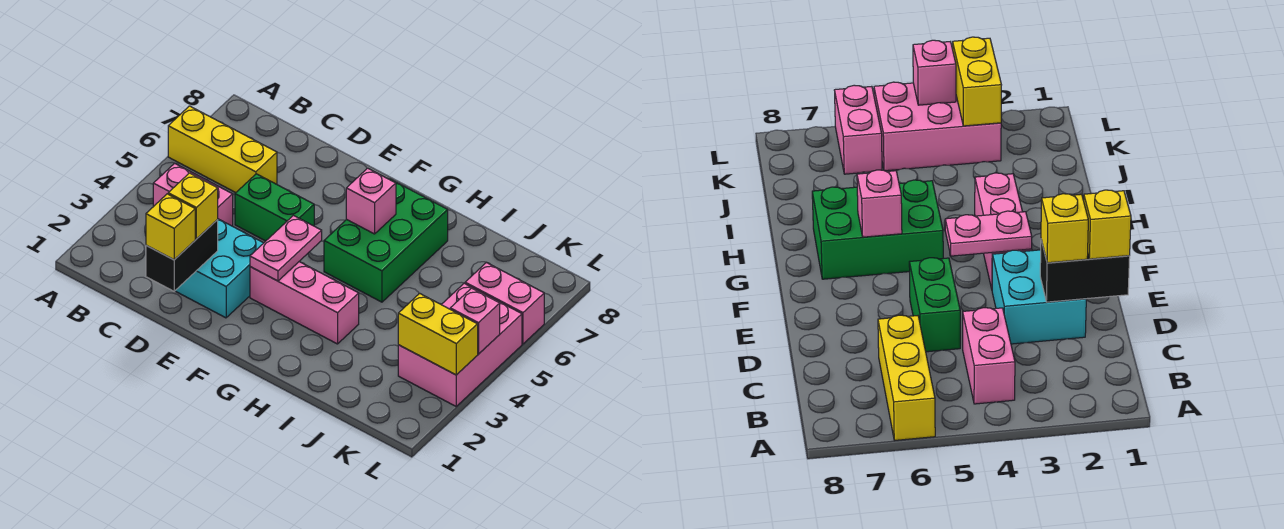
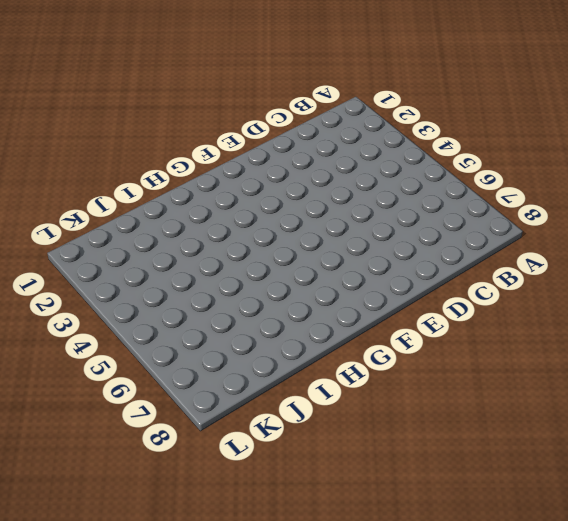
none -> yellow 1x3 brick [168,106,277,193]
none -> pink 1x2 brick [153,163,233,226]
none -> cyan 2x2 brick [175,219,263,318]

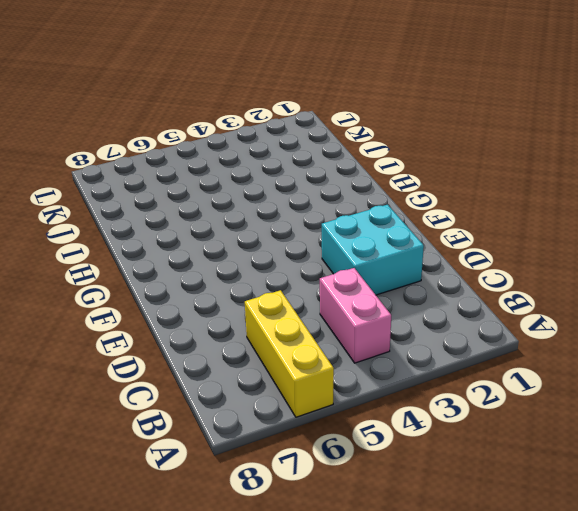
none -> green 1x2 brick [235,174,314,241]
none -> pink 1x3 brick [250,262,359,344]
none -> green 2x3 brick [324,179,448,302]

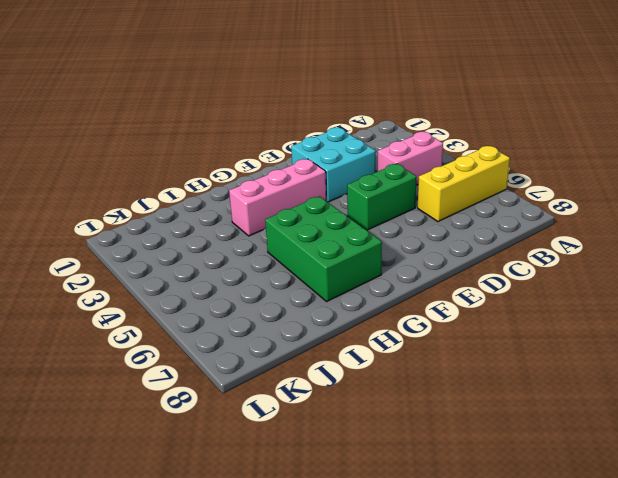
none -> pink 2x3 brick [398,283,522,406]
none -> pink 1x2 brick [465,262,544,344]
none -> black 1x2 brick [146,220,218,291]

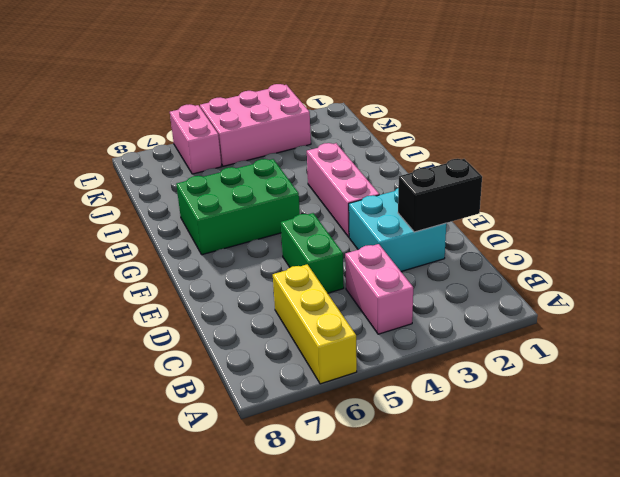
none -> pink 1x2 plate [250,215,322,281]
none -> pink 1x1 brick [346,168,396,234]
none -> yellow 1x2 brick [398,293,478,375]

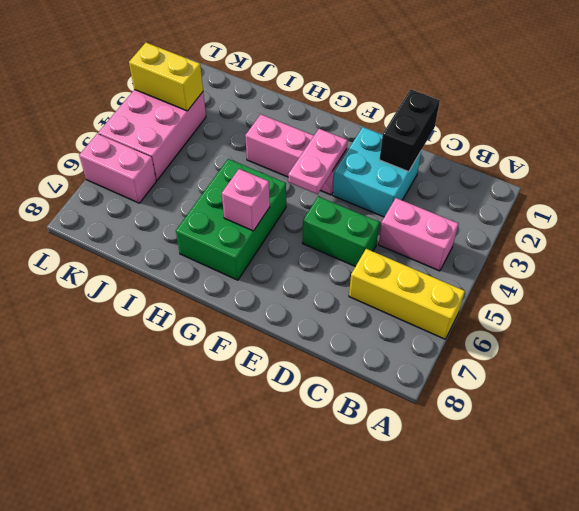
none -> pink 1x1 brick [450,288,500,354]
none -> yellow 1x1 brick [146,194,195,260]
none -> yellow 1x1 brick [168,173,218,239]

